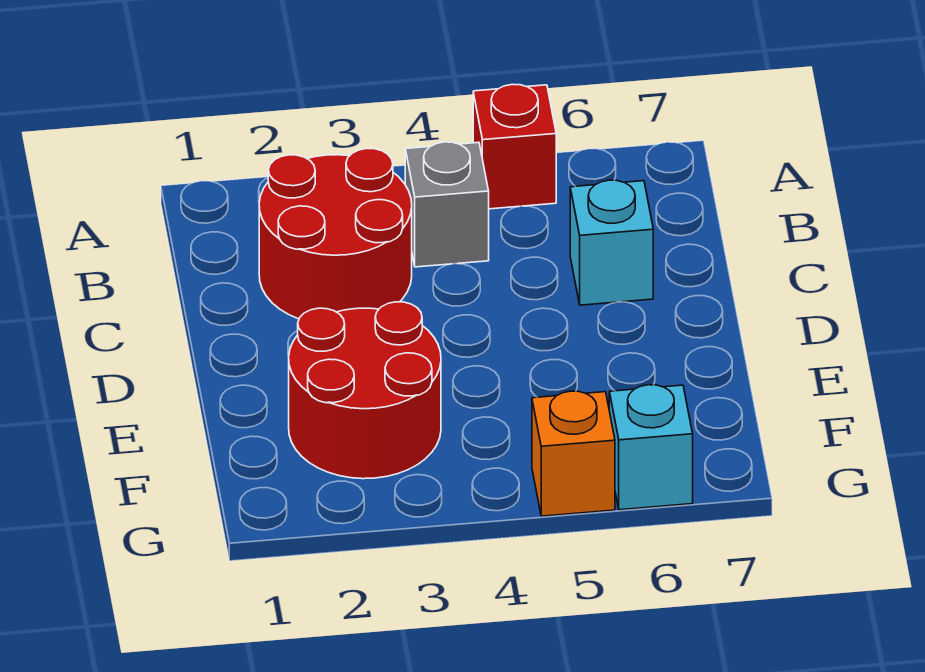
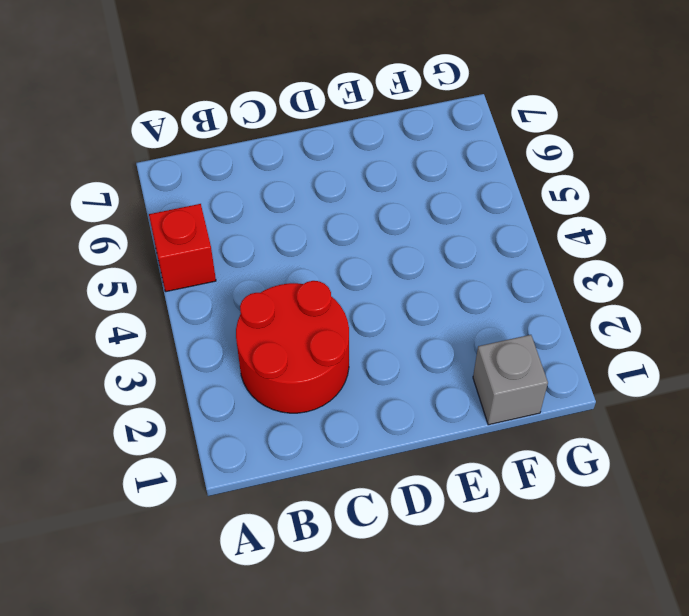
grey 1x1 brick [473,335,548,425] -> grey 1x1 brick moved to [405,142,489,267]
none -> cyan 1x1 brick [570,180,653,305]
none -> red 2x2 round brick [289,302,441,479]

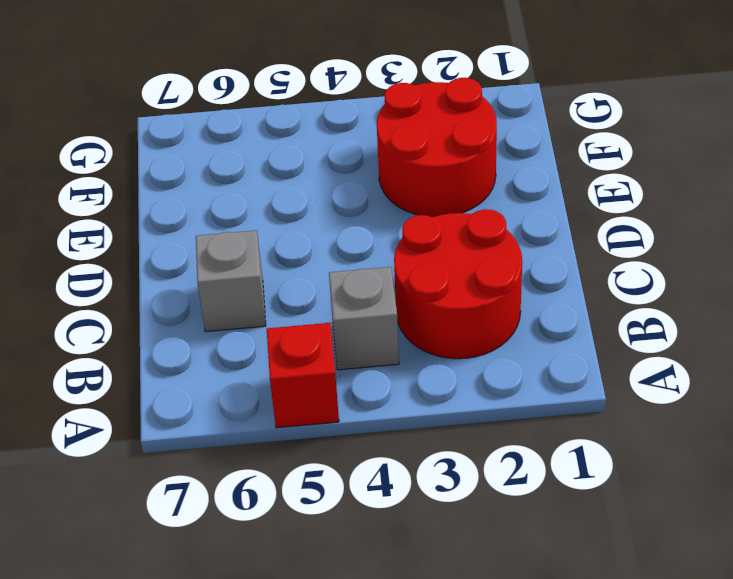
grey 1x1 brick [196,230,266,332] -> cyan 1x1 brick [570,180,653,305]
none -> orange 1x1 brick [532,391,615,516]
none -> cyan 1x1 brick [609,385,693,510]

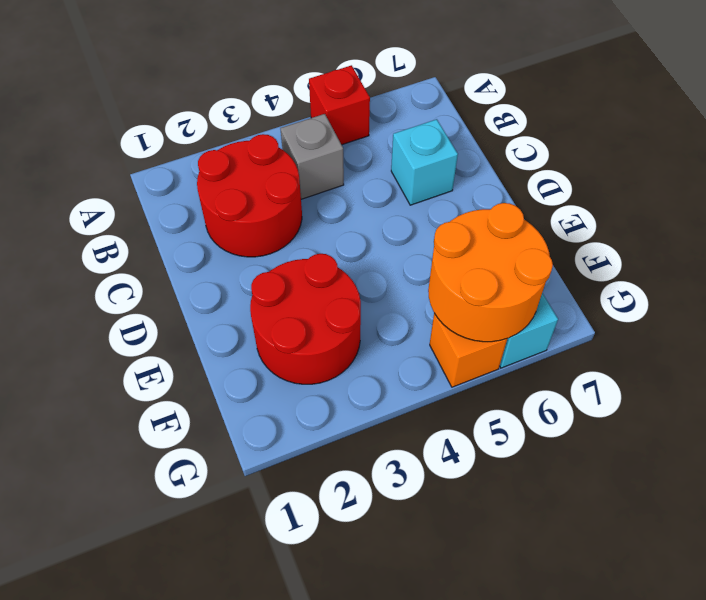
orange 2x2 round brick [428,203,553,342] -> none

